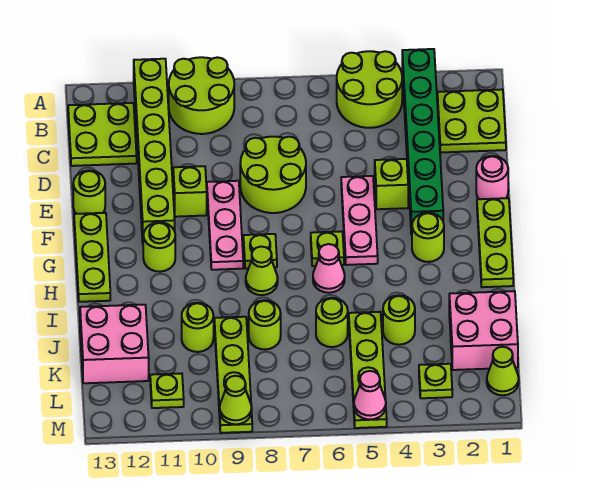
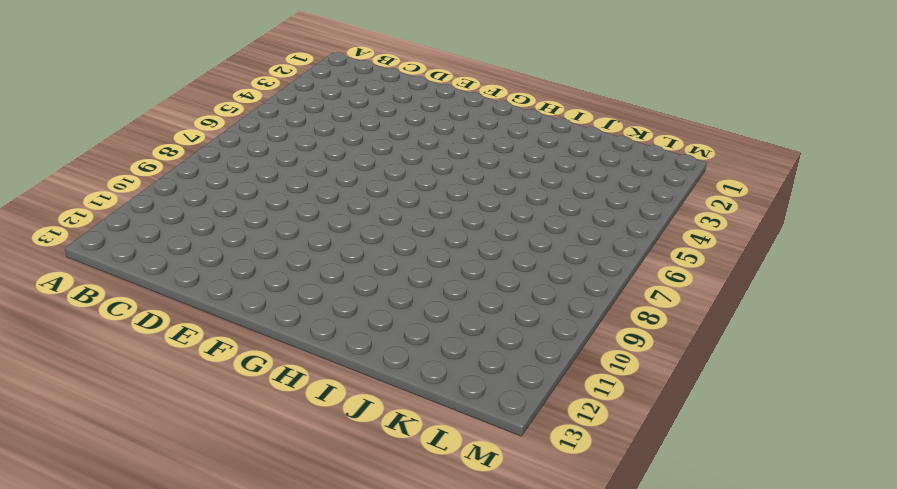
none -> green 1x6 brick [402,49,443,235]
none -> lime 2x2 round brick [337,51,402,128]
none -> lime 2x2 round brick [169,57,234,134]
none -> lime 1x6 brick [134,59,175,242]

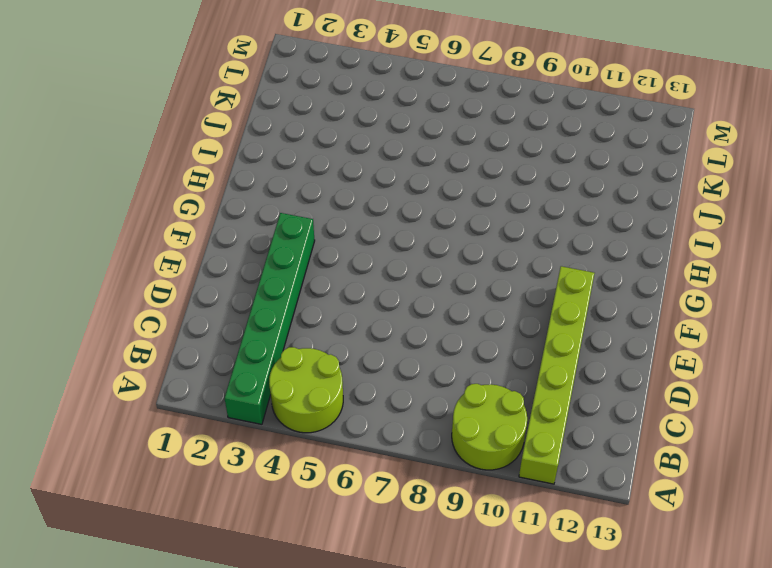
none -> lime 2x2 plate [437,89,506,153]
none -> lime 2x2 plate [68,103,137,166]
none -> lime 2x2 round brick [240,137,306,213]
none -> pink 1x1 round brick [476,156,508,199]

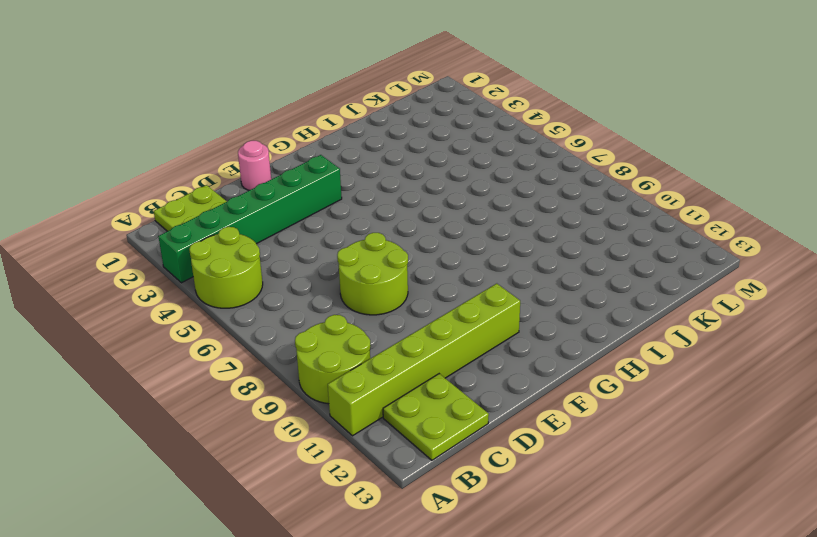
none -> lime 1x1 brick [375,159,408,209]
none -> pink 1x3 plate [341,176,378,265]
none -> pink 1x3 plate [207,181,243,270]
none -> lime 1x1 brick [173,166,207,217]

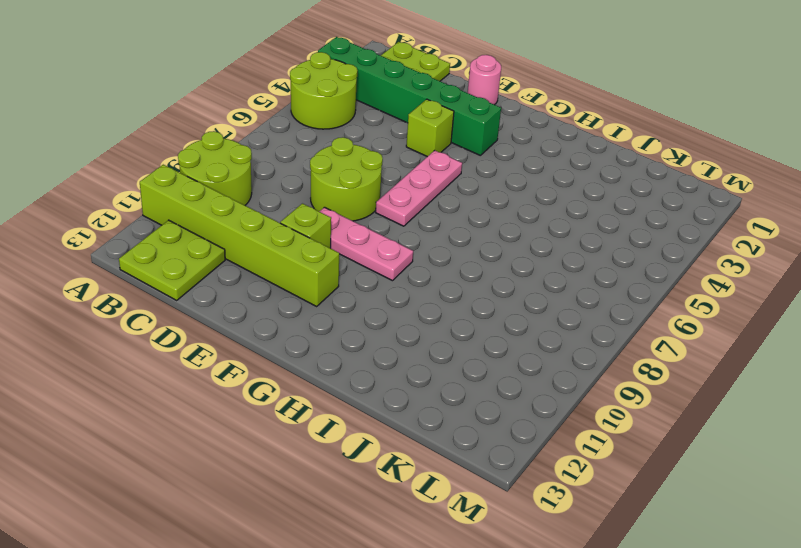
pink 1x3 plate [376,150,462,226] -> pink 1x3 plate turned to [341,176,378,265]
none -> lime 1x1 round brick [73,170,105,214]
none -> lime 1x3 plate [477,198,513,287]
none -> lime 1x3 plate [74,213,110,302]
none -> lime 1x1 round brick [412,213,444,262]

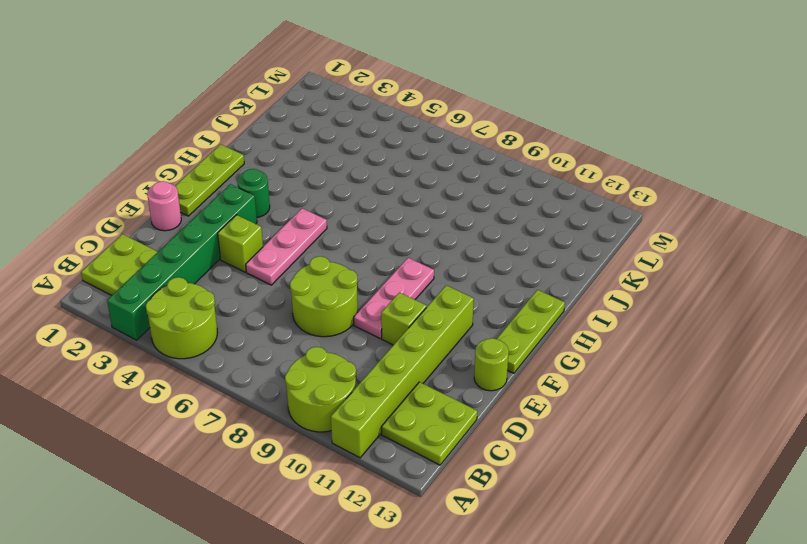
green 1x1 round brick [237,169,270,217] -> lime 1x1 round brick [412,213,444,262]
none -> lime 1x1 plate [311,231,344,266]
none -> lime 1x1 plate [243,234,277,269]
none -> lime 1x1 round brick [143,222,175,272]
none -> pink 1x1 cone [313,244,345,293]

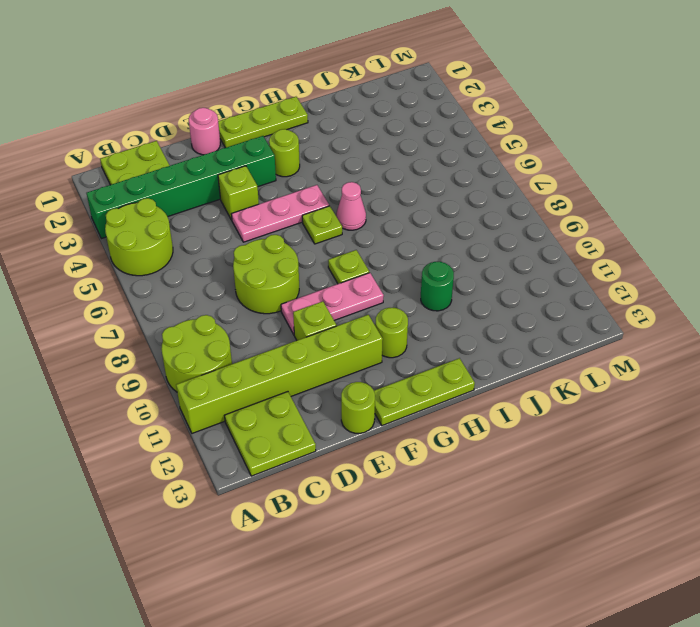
green 1x1 round brick [421,262,454,311] -> none
none -> lime 1x1 cone [246,247,278,295]
none -> pink 2x2 brick [449,291,518,370]
none -> lime 1x1 round brick [383,295,415,345]
none -> lime 1x4 plate [349,312,387,428]

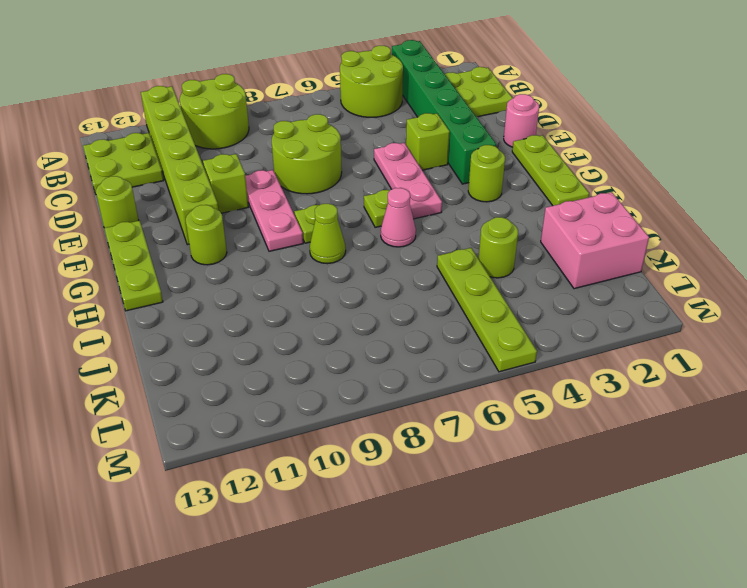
none -> lime 1x1 round brick [316,298,348,347]
none -> lime 1x1 round brick [249,300,281,350]
none -> lime 1x4 plate [214,317,252,433]
none -> lime 1x1 round brick [182,303,214,352]

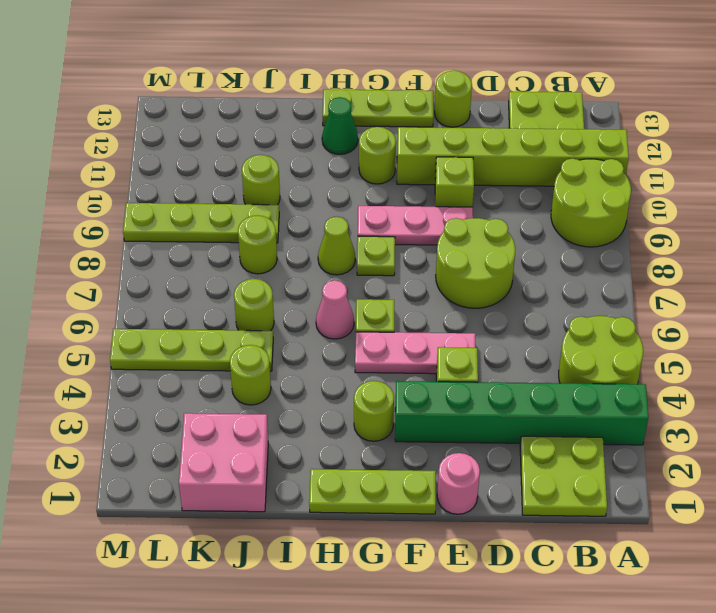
green 1x1 cone [322,97,358,154] -> none
none -> pink 2x2 brick [80,305,149,383]
none -> lime 1x1 cone [487,347,519,395]
none -> lime 1x1 plate [419,364,452,398]
none -> lime 1x1 plate [150,373,184,408]

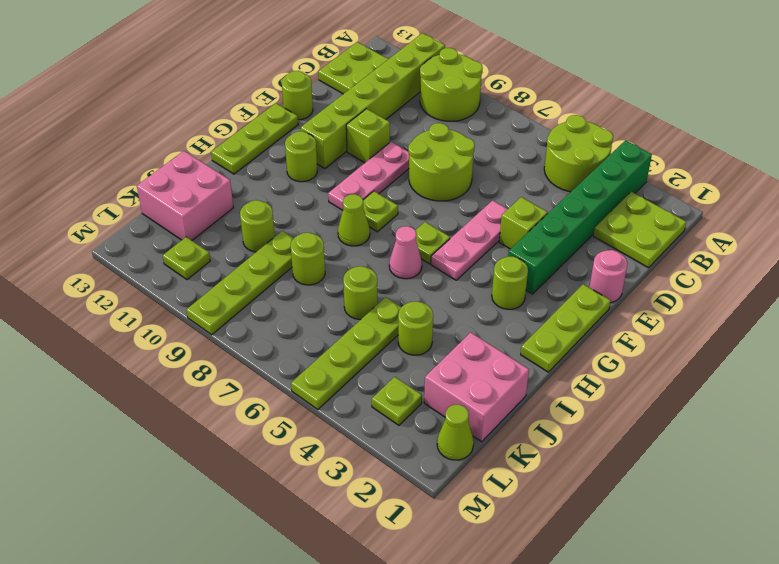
none -> pink 1x1 cone [354,371,386,420]
none -> lime 1x1 cone [220,376,252,424]

